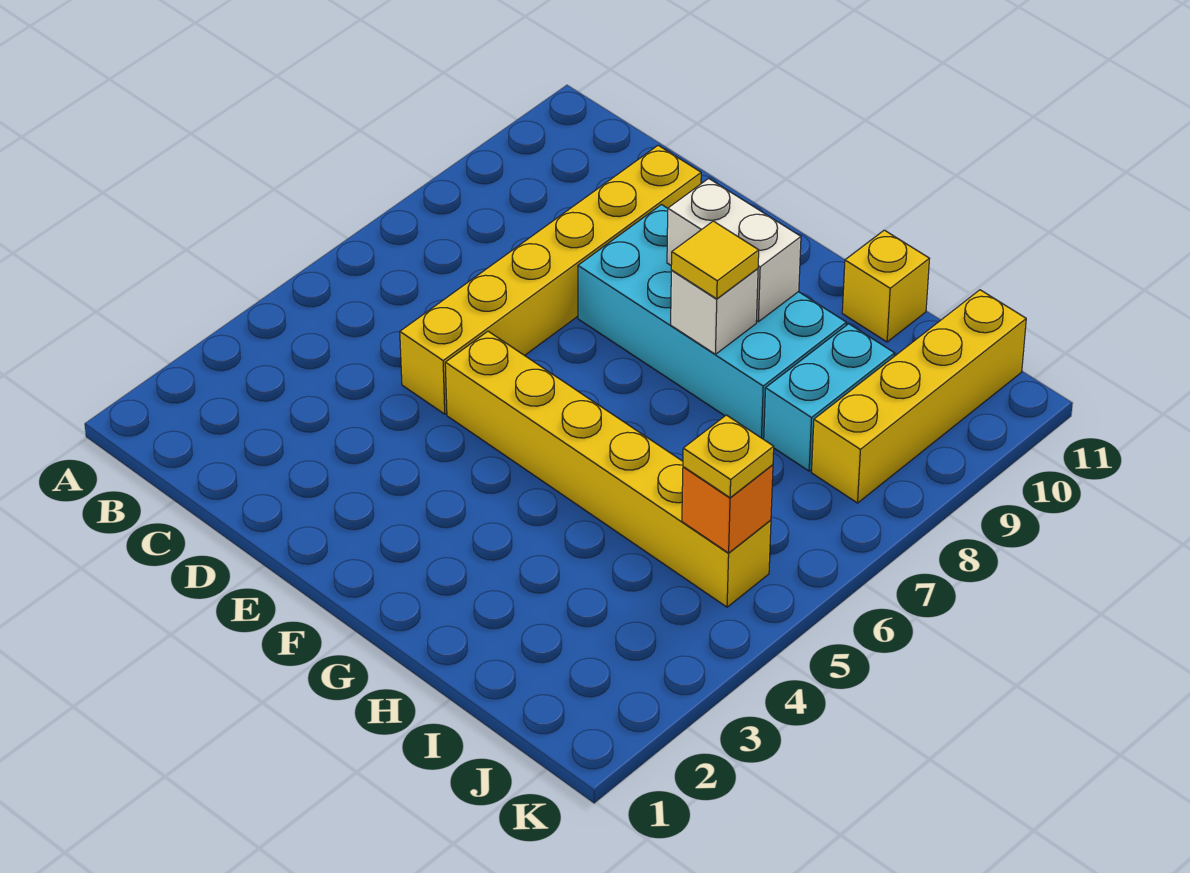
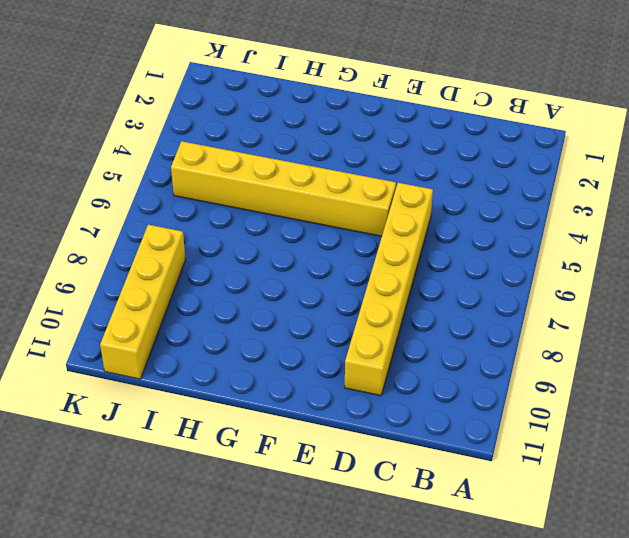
none -> cyan 2x4 brick [578,205,846,439]
none -> yellow 1x1 brick [842,230,929,342]

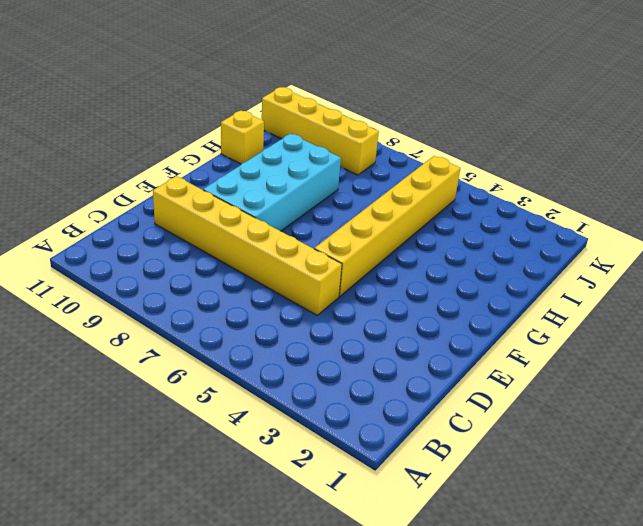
none -> cyan 1x2 brick [764,324,895,471]
none -> white 1x2 brick [667,178,801,322]

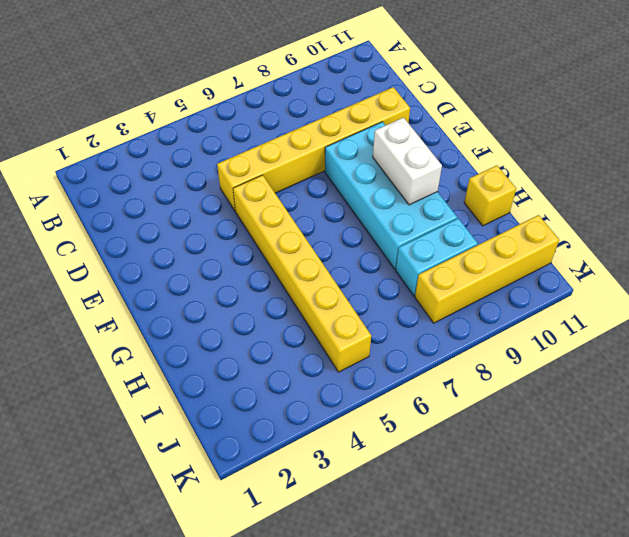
none -> white 1x1 brick [671,269,758,354]
none -> orange 1x1 brick [682,465,773,553]

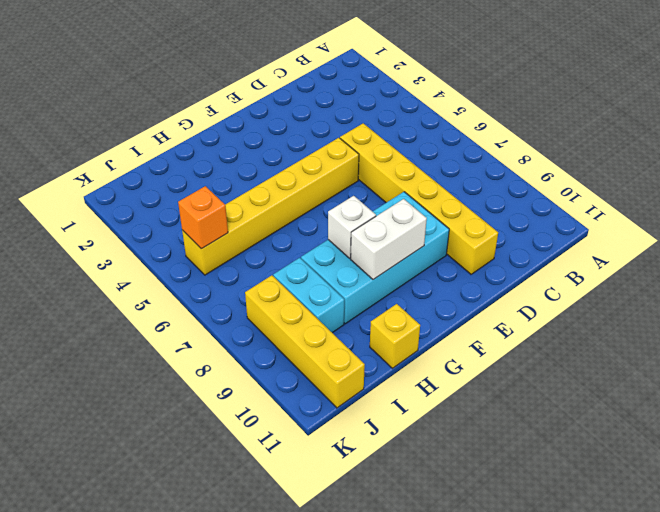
none -> yellow 1x1 tile [671,221,759,299]
none -> yellow 1x1 plate [683,415,774,498]

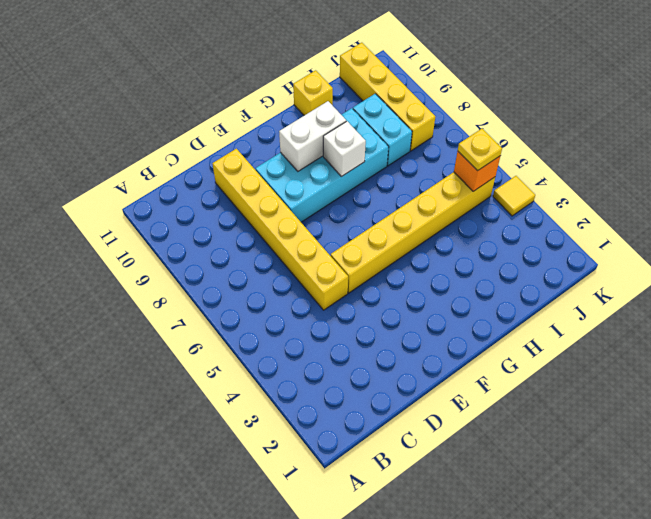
yellow 1x1 tile [493,176,535,216] -> yellow 1x1 tile moved to [671,221,759,299]

